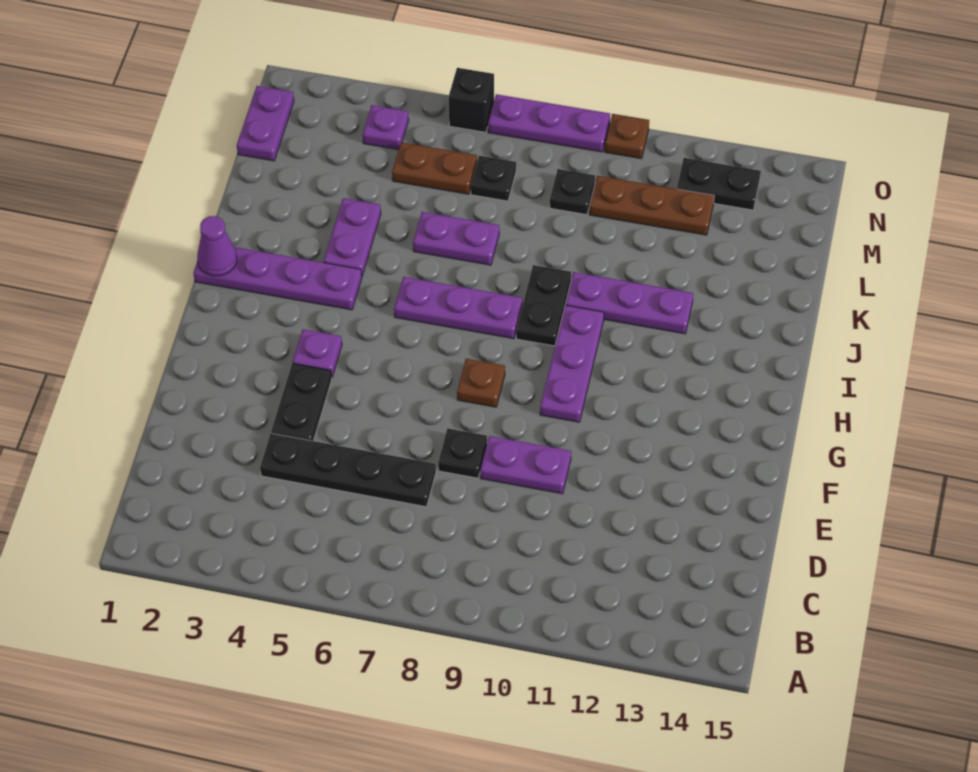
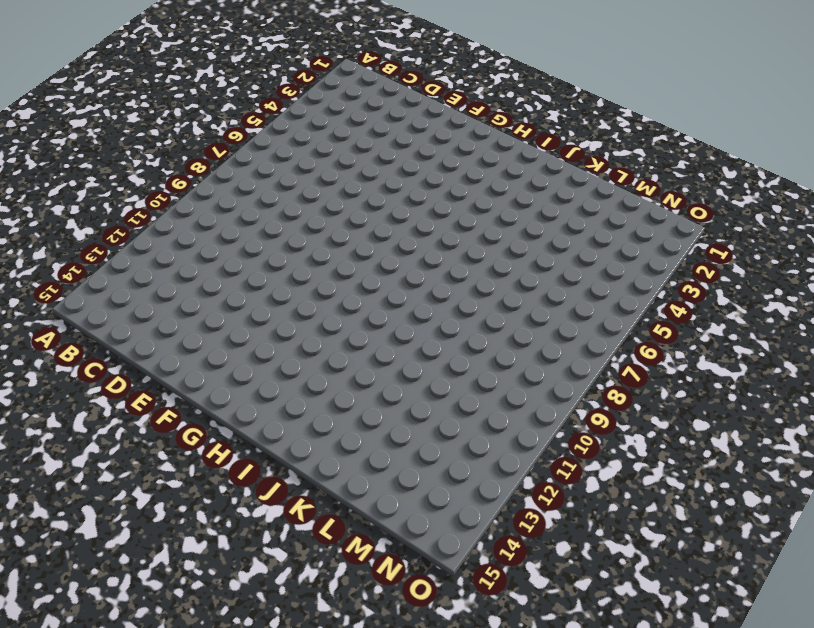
none -> black 1x4 plate [260,433,436,507]
none -> black 1x2 plate [271,363,332,441]
none -> black 1x1 plate [438,428,487,478]

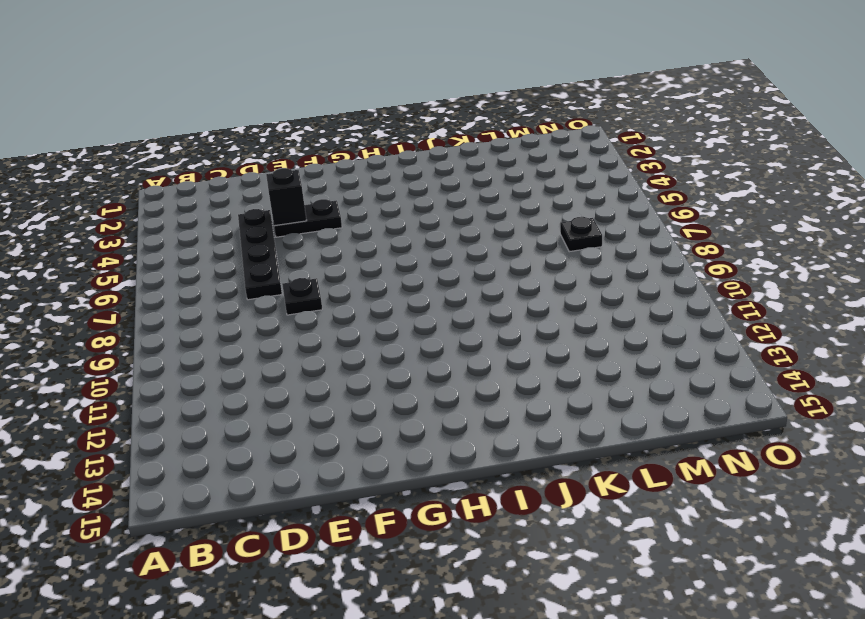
black 1x1 brick [266,168,307,226] -> black 1x1 brick moved to [449,68,494,132]
none -> purple 1x2 plate [480,436,571,494]
none -> purple 1x1 plate [293,329,342,377]
none -> brown 1x1 plate [457,359,505,407]

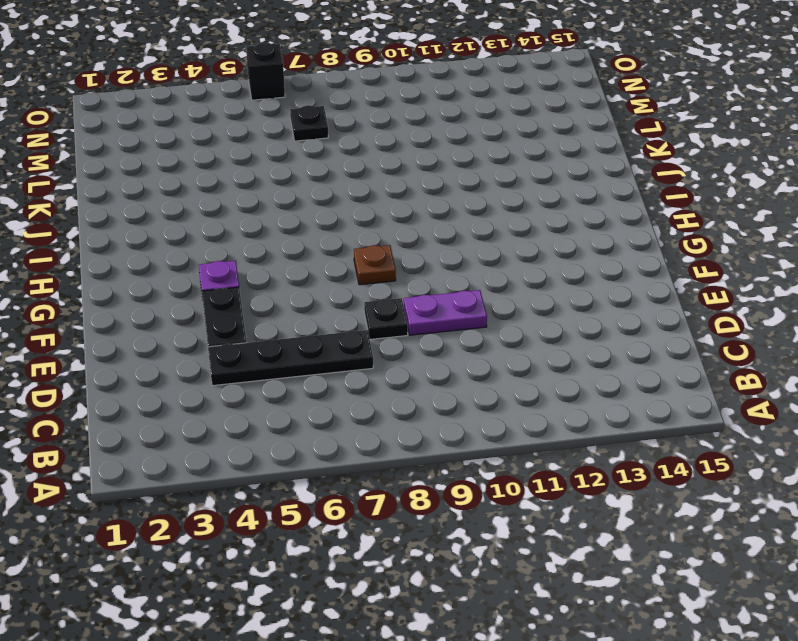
none -> purple 1x3 plate [540,305,604,422]
none -> purple 1x4 plate [193,247,362,310]
none -> purple 1x3 plate [394,277,522,339]

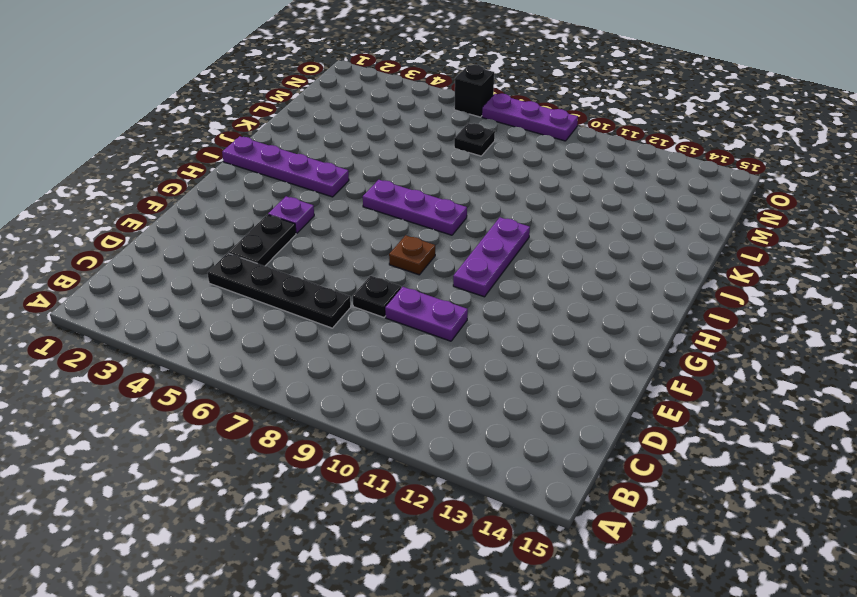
none -> black 1x2 plate [516,265,571,346]
none -> purple 1x2 plate [324,198,381,276]
none -> purple 1x3 plate [565,272,693,334]

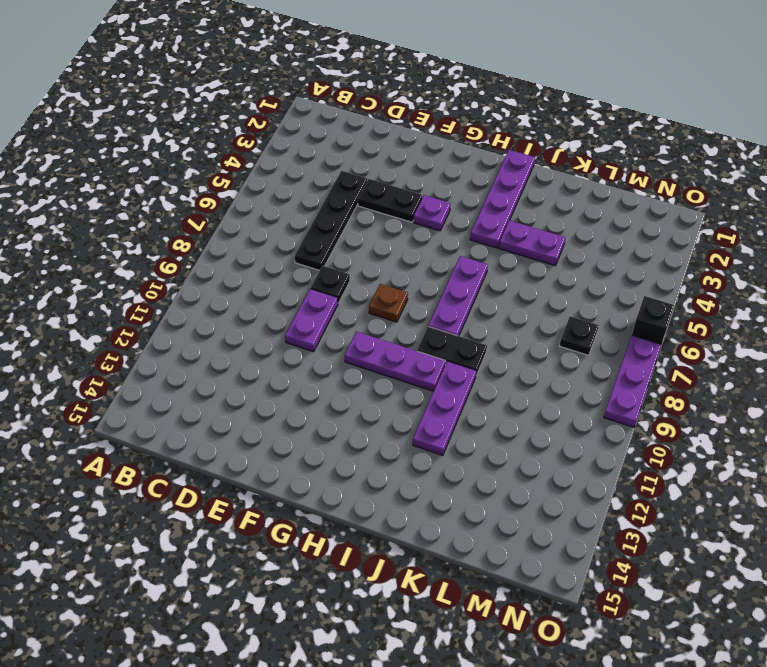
none -> purple 1x2 plate [413,212,499,265]
none -> purple 1x2 plate [237,86,294,161]
none -> brown 1x2 plate [392,142,477,194]

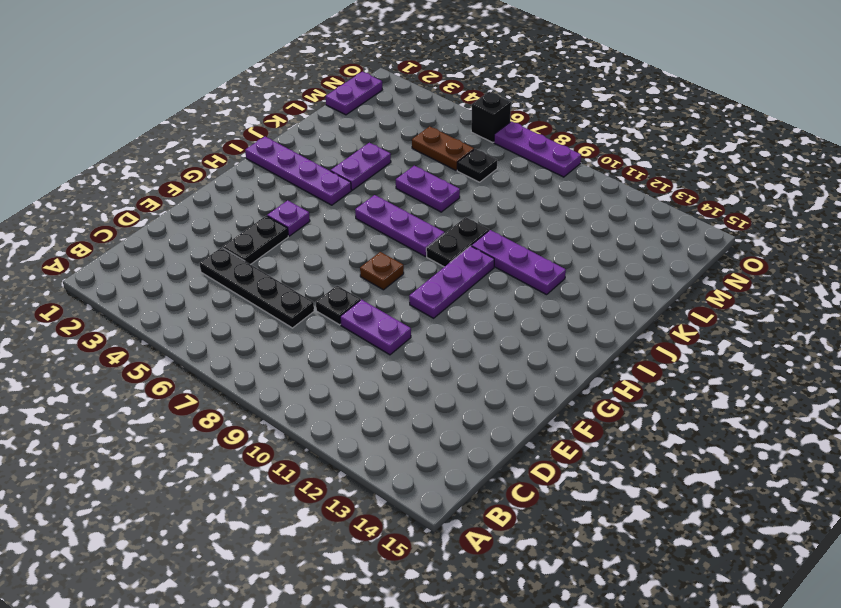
none -> black 1x1 plate [550,169,595,215]
none -> brown 1x3 plate [589,176,714,235]
none -> purple 1x1 plate [363,105,409,150]

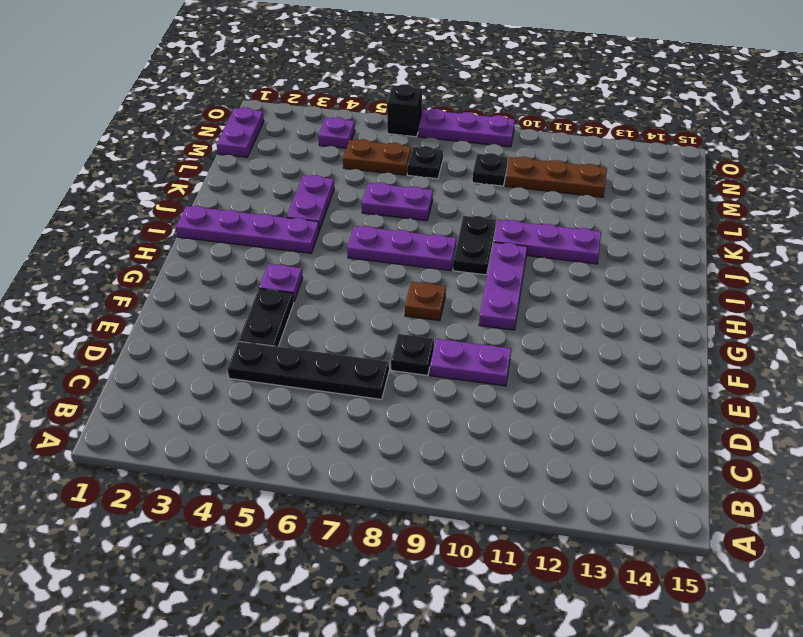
none -> black 1x2 plate [677,158,761,210]
none -> brown 1x1 plate [605,114,649,159]
none -> purple 1x1 cone [197,216,237,276]

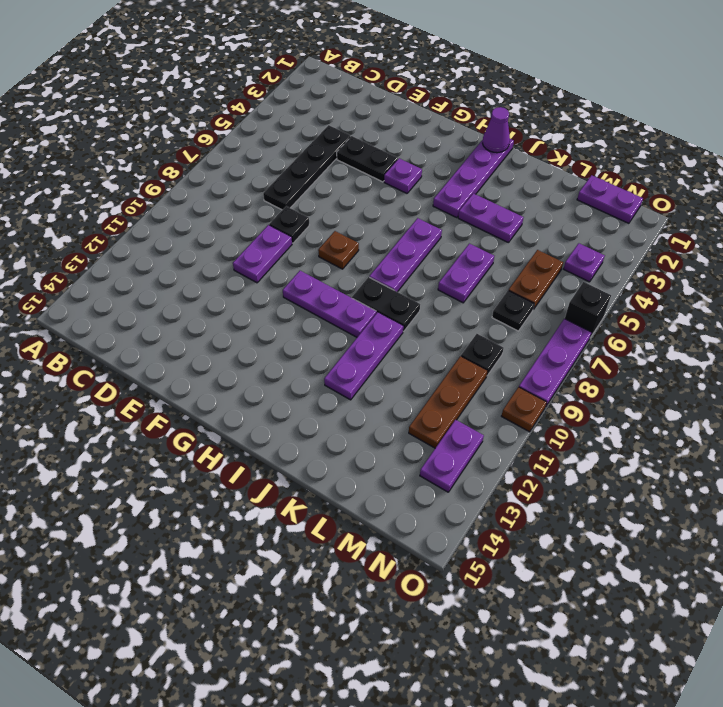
purple 1x2 plate [420,420,484,492] -> black 1x2 plate [677,158,761,210]

